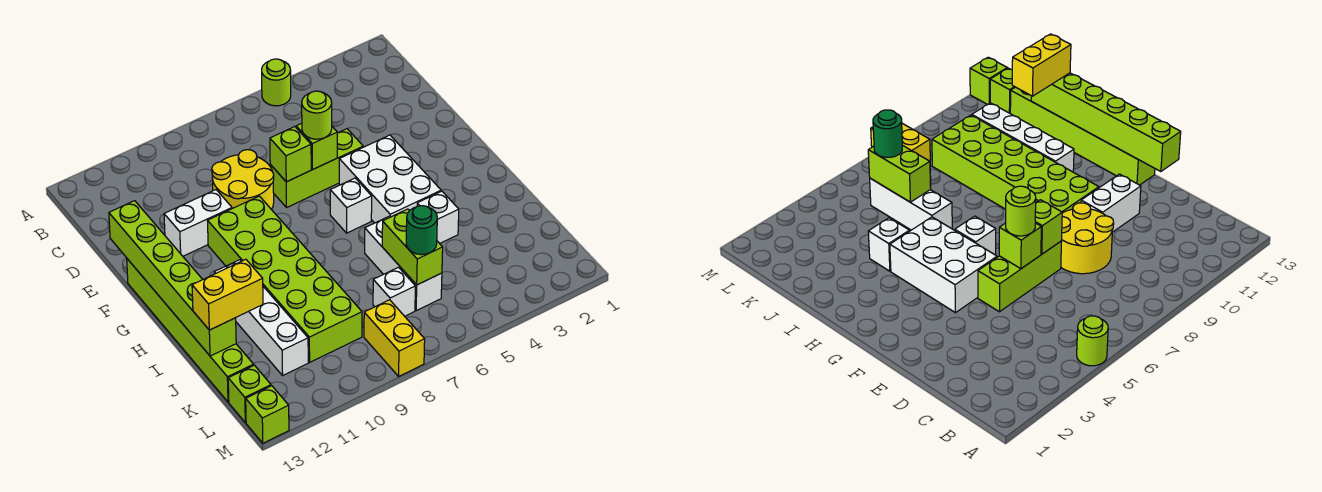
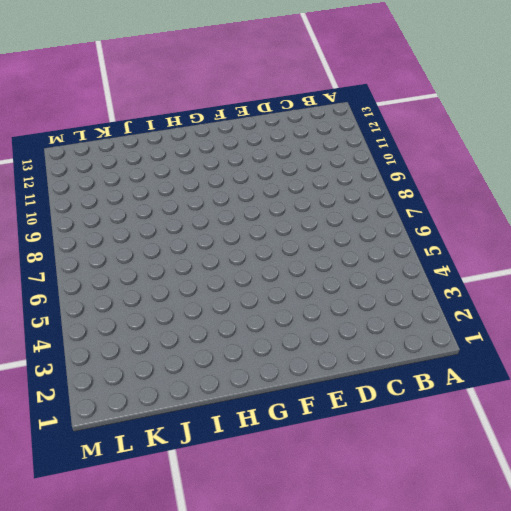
none -> lime 1x1 round brick [262,59,291,106]
none -> yellow 2x2 round brick [212,150,274,210]
none -> lime 1x3 brick [270,129,363,207]

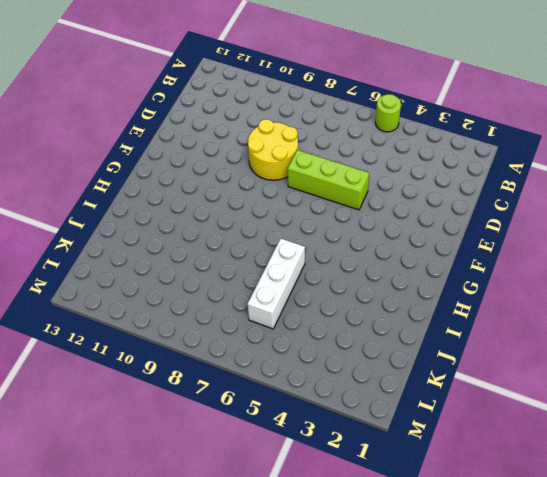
none -> white 1x2 brick [164,190,232,256]
none -> white 2x3 brick [339,135,441,223]
none -> lime 2x6 brick [208,196,362,362]

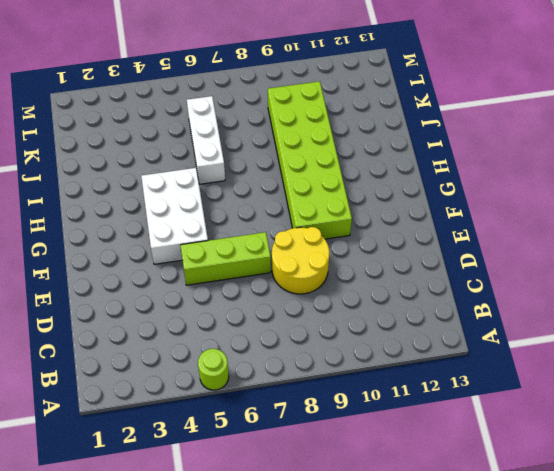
none -> white 1x2 brick [164,190,232,256]
none -> lime 1x6 brick [127,259,254,402]
none -> white 1x1 brick [330,178,372,233]

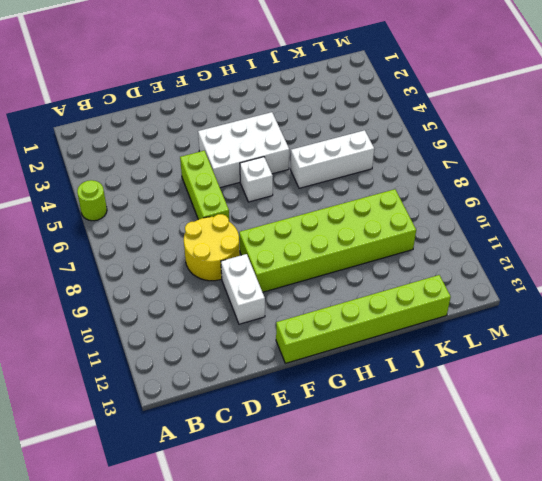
none -> white 1x4 brick [214,260,308,375]
none -> white 1x1 brick [417,191,459,244]
none -> white 1x1 brick [373,267,415,316]

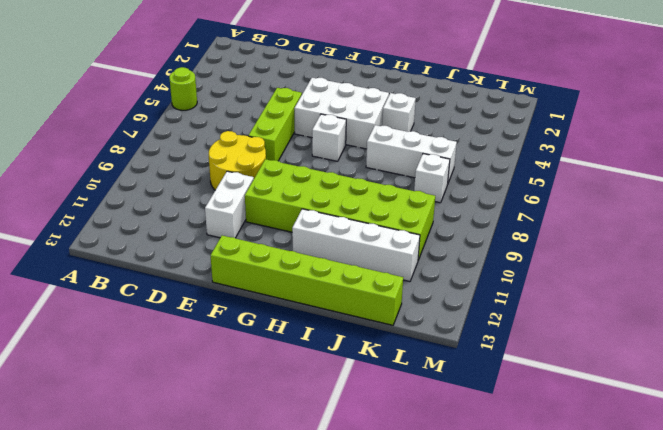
none -> yellow 1x2 brick [364,300,425,376]
none -> lime 1x1 brick [228,365,271,423]
none -> lime 1x1 brick [246,386,289,443]

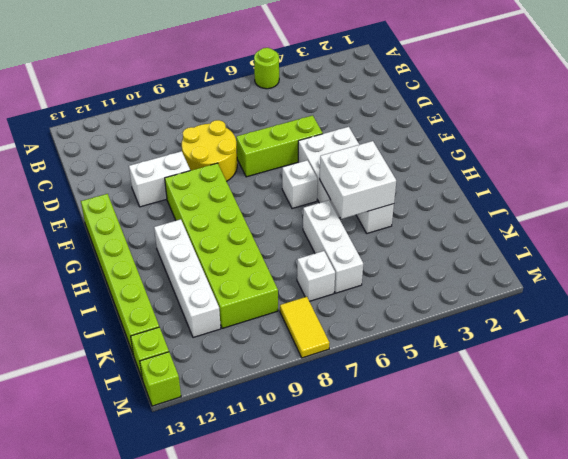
white 2x2 brick [320,141,396,219] -> none
yellow 1x2 tile [280,297,330,358] -> yellow 1x2 brick [364,300,425,376]
none -> lime 1x1 brick [296,123,337,169]
none -> lime 1x1 brick [270,127,311,182]
none -> lime 1x6 brick [109,201,236,356]

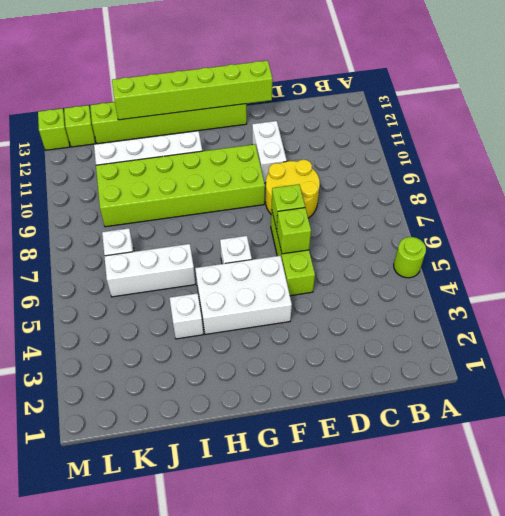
none -> yellow 1x2 brick [364,300,425,376]
none -> lime 1x2 brick [382,209,443,285]
none -> lime 1x1 round brick [302,91,332,139]

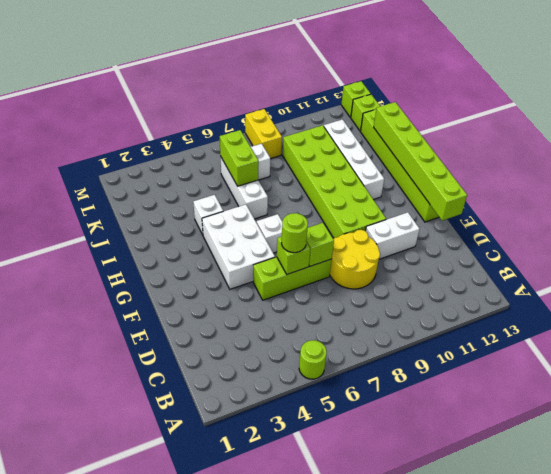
none -> yellow 1x2 brick [192,259,263,330]
none -> green 1x1 round brick [406,206,437,255]

